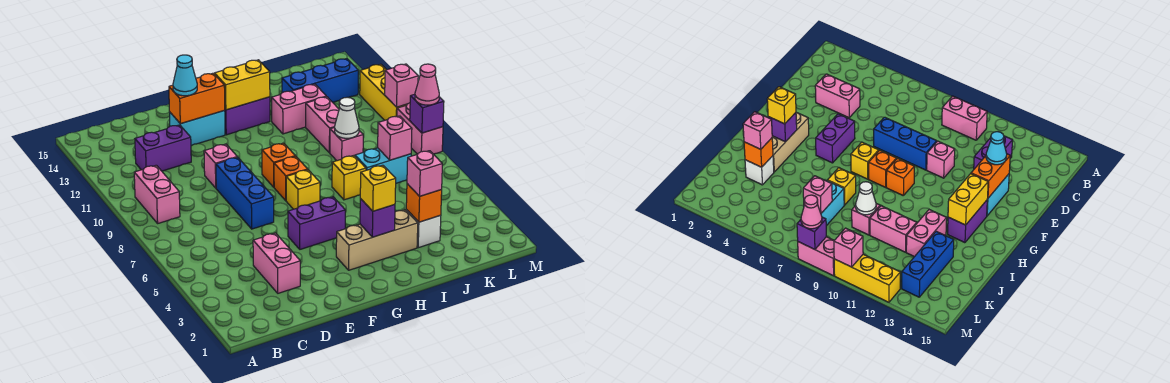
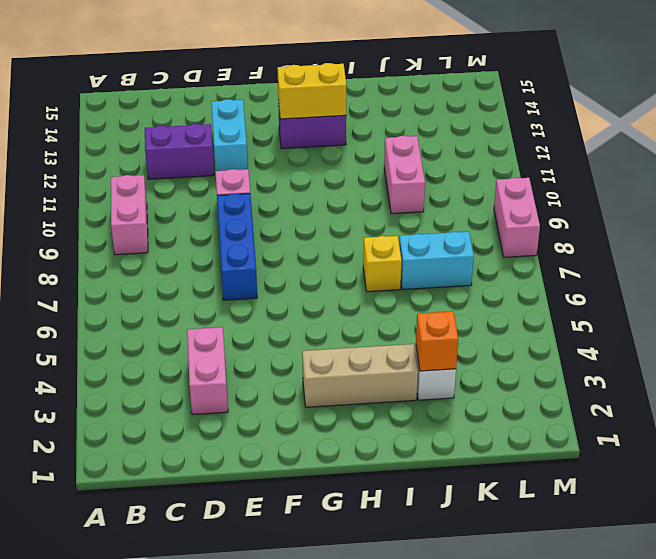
cyan 1x2 brick [211,99,248,171] -> cyan 1x2 brick turned to [170,111,225,146]
none -> purple 1x2 brick [288,197,345,249]
none -> yellow 1x1 brick [286,170,320,209]
none -> orange 1x1 brick [274,156,308,201]
none -> orange 1x1 brick [262,143,295,187]

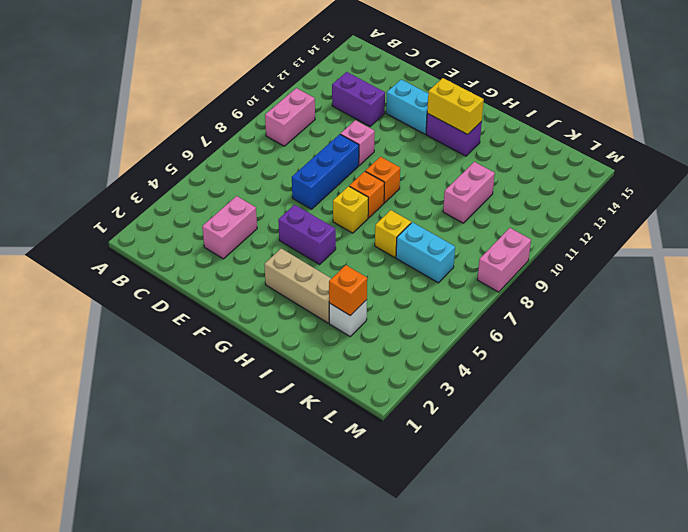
none -> pink 1x2 brick [272,84,326,134]
none -> pink 1x1 brick [330,127,363,161]
none -> blue 1x3 brick [282,59,358,102]
none -> yellow 1x3 brick [360,64,407,120]

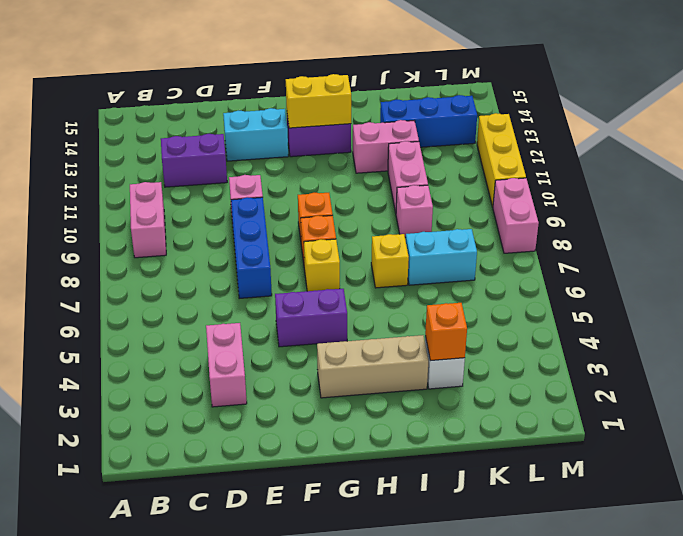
none -> orange 1x2 brick [169,73,225,124]
none -> purple 1x1 brick [360,199,395,237]
none -> white 1x1 cone [335,97,359,138]
none -> pink 1x1 brick [378,116,412,160]

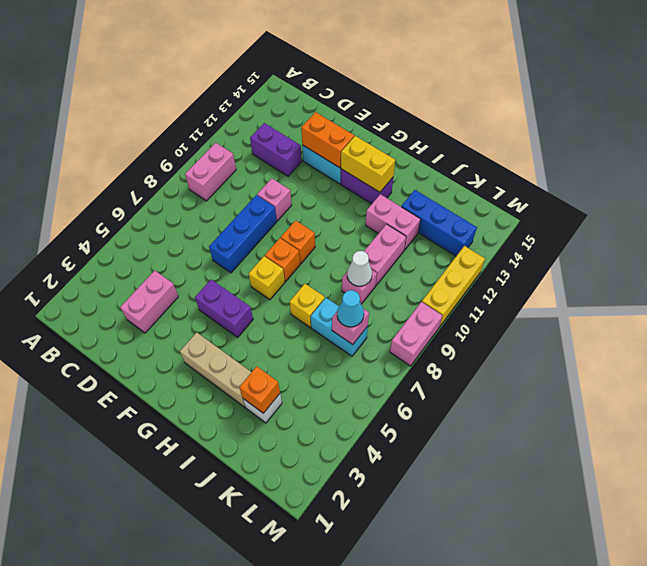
cyan 1x1 cone [337,290,364,327] -> cyan 1x1 cone moved to [173,55,197,96]
none -> purple 1x1 brick [360,199,395,237]
none -> purple 1x1 brick [410,94,444,133]
none -> pink 1x1 brick [385,64,418,107]
none -> yellow 1x1 brick [360,165,396,211]

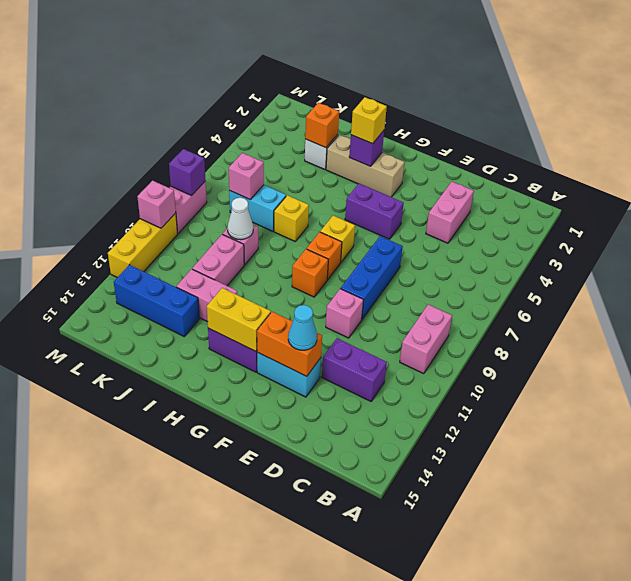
none -> pink 1x1 brick [407,151,442,196]
none -> pink 1x1 cone [415,64,439,105]

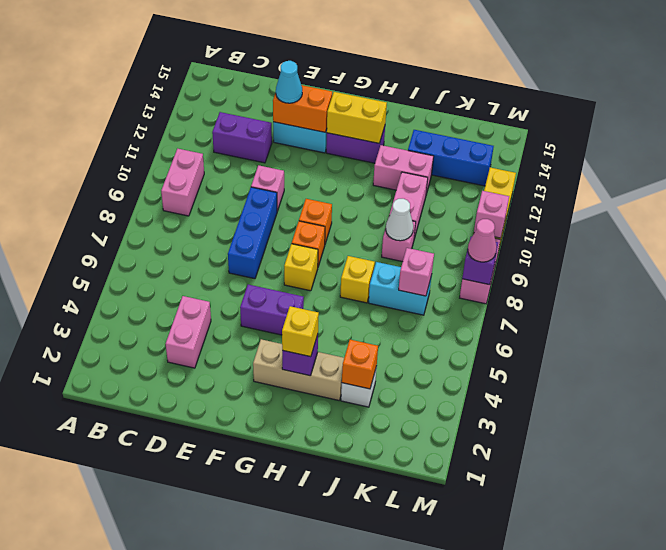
none -> pink 1x1 brick [407,151,442,196]

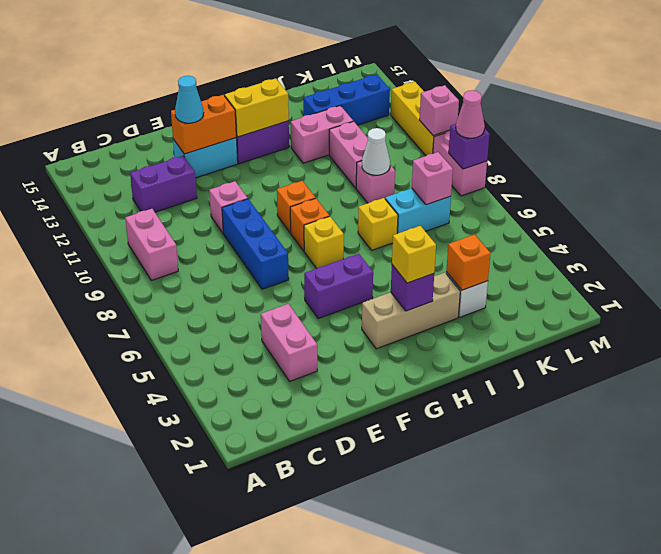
none -> pink 1x1 brick [407,151,442,196]

